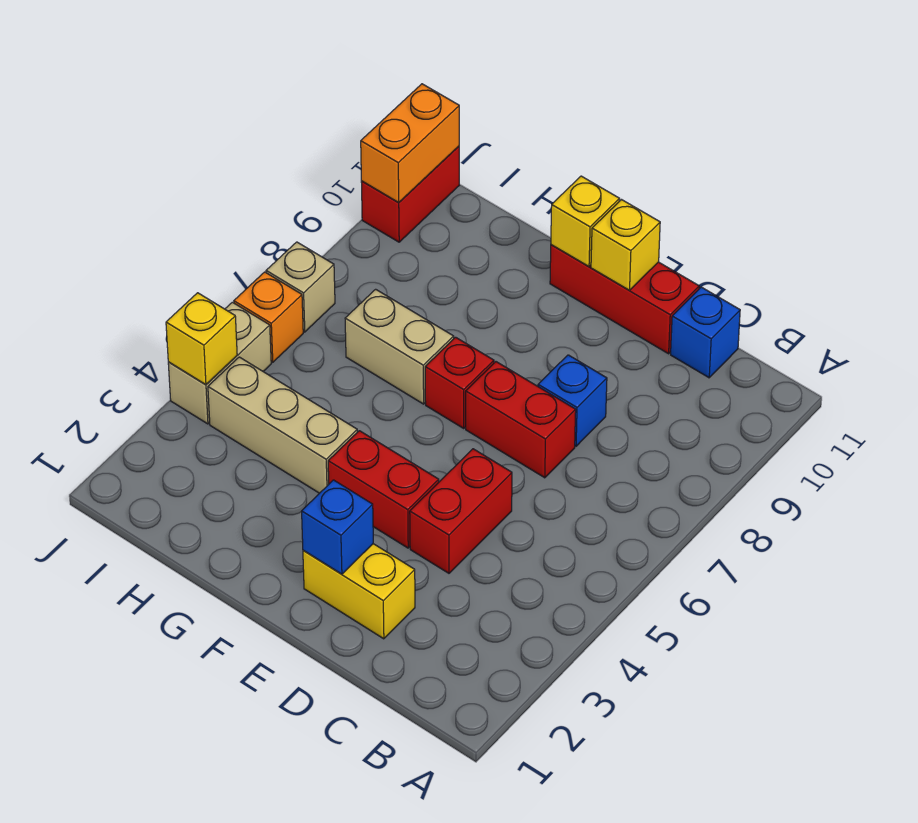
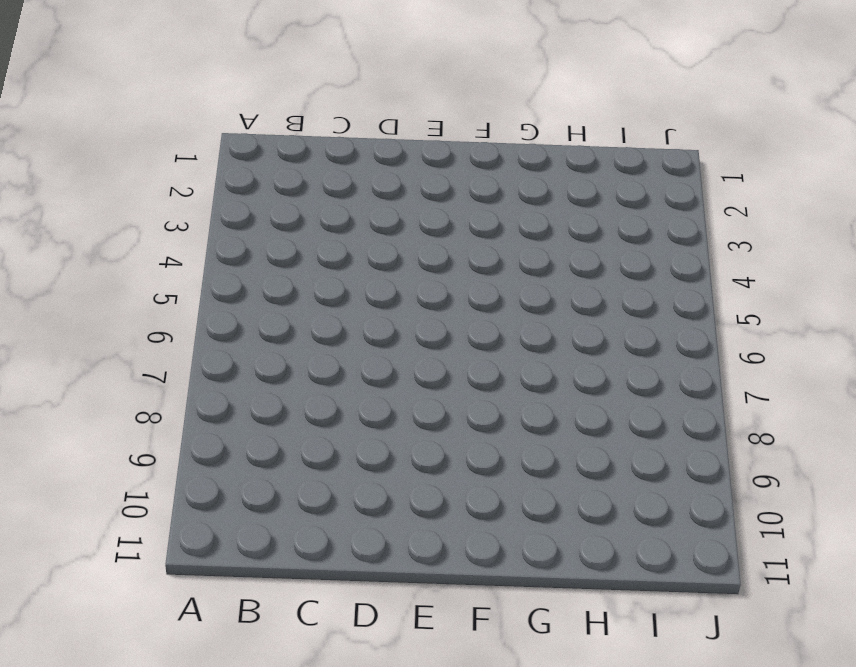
none -> blue 1x1 brick [671,287,740,378]
none -> yellow 1x2 brick [303,544,415,639]
none -> red 1x2 brick [410,449,512,573]

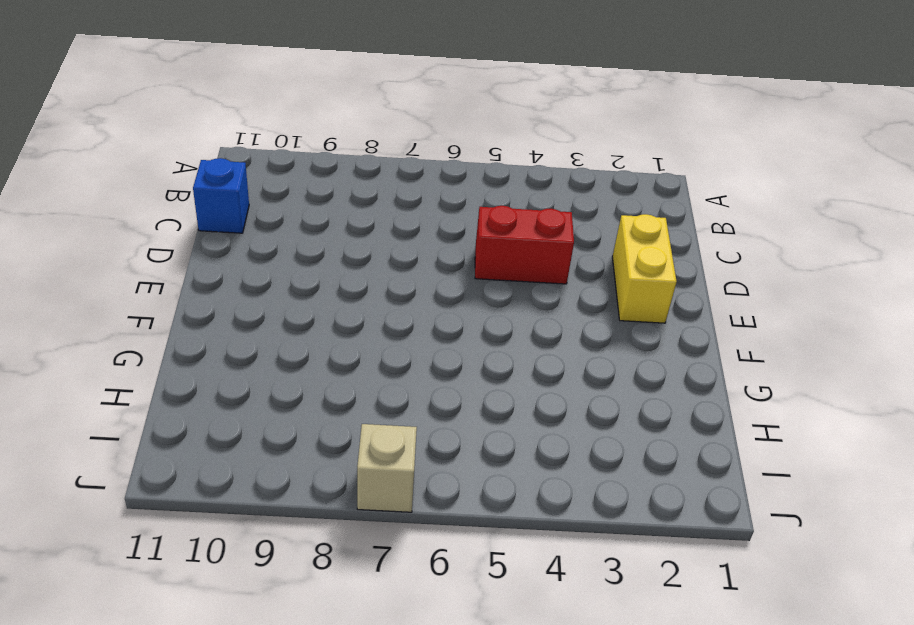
none -> red 1x2 brick [466,362,576,478]
none -> blue 1x1 brick [538,355,607,446]
none -> red 1x3 brick [550,245,699,354]

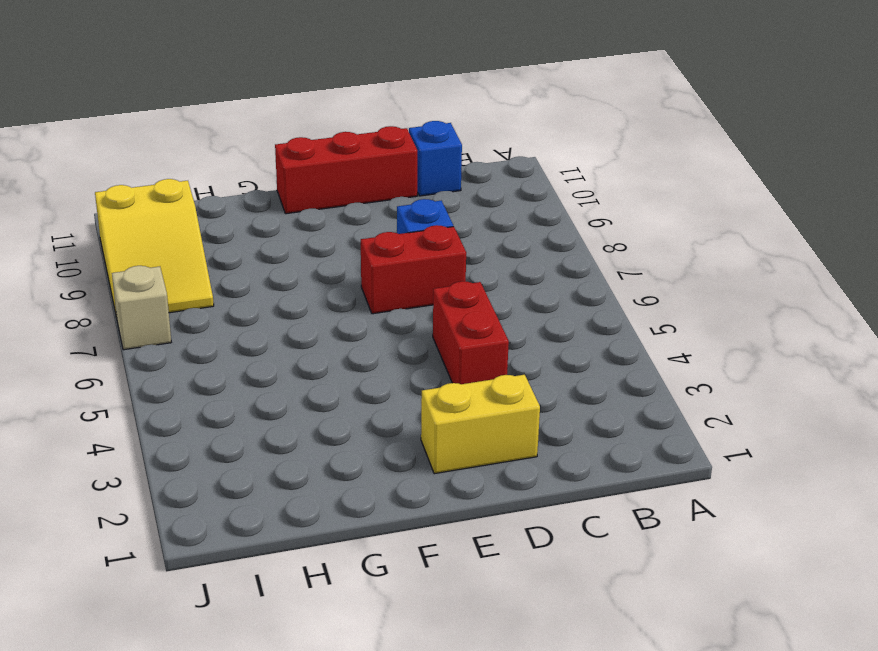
yellow 2x3 slope [95,179,214,317] -> red 1x2 brick [361,146,459,242]
none -> red 1x2 brick [328,431,439,548]
none -> red 1x1 brick [425,337,494,428]
none -> tan 1x3 brick [208,357,357,493]

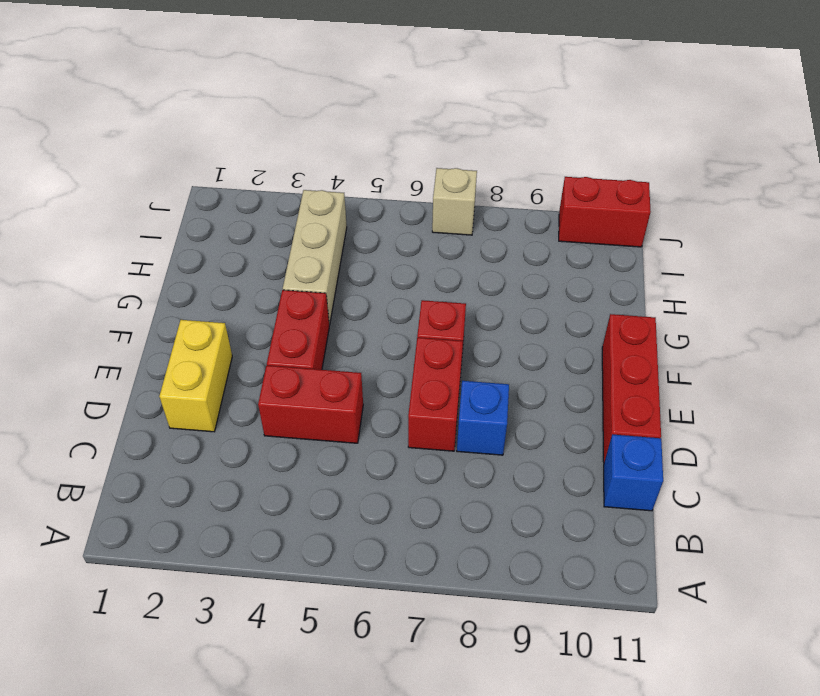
none -> tan 1x2 brick [345,289,454,404]
none -> tan 1x2 brick [168,302,271,424]
none -> orange 1x1 brick [234,272,303,362]

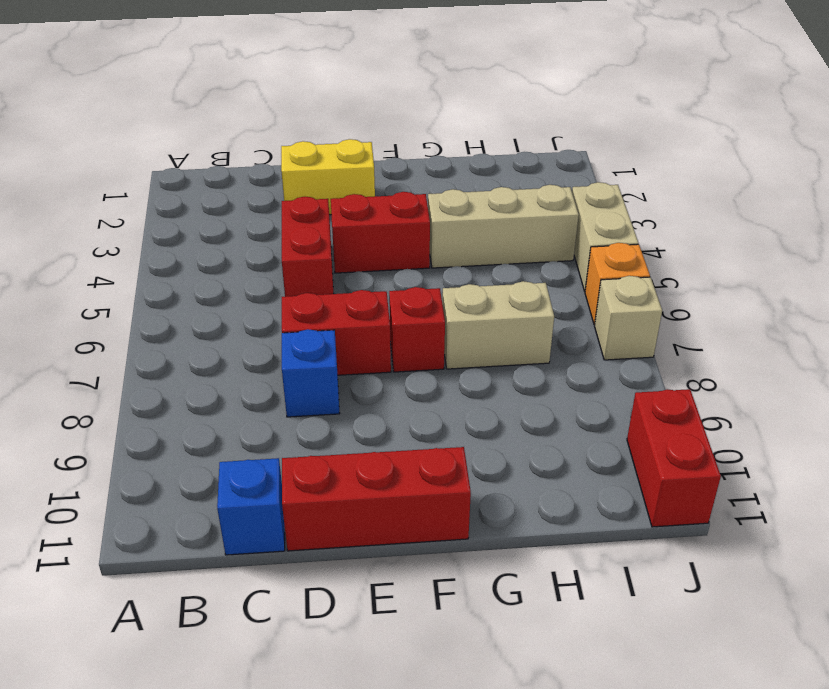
none -> blue 1x1 brick [302,480,373,574]
none -> yellow 1x1 brick [591,200,660,290]
none -> yellow 1x1 brick [551,176,619,267]

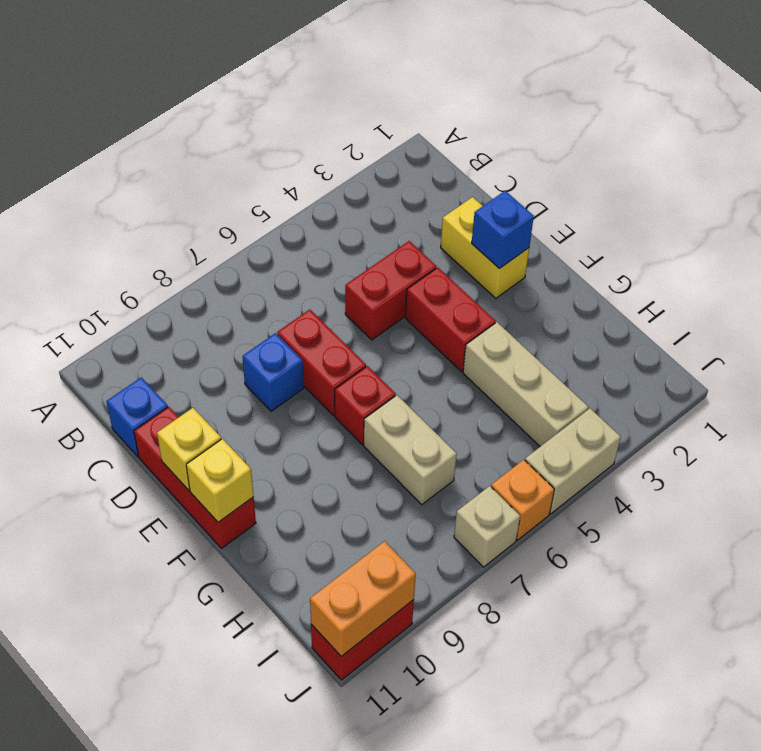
none -> yellow 1x1 brick [166,293,237,385]

